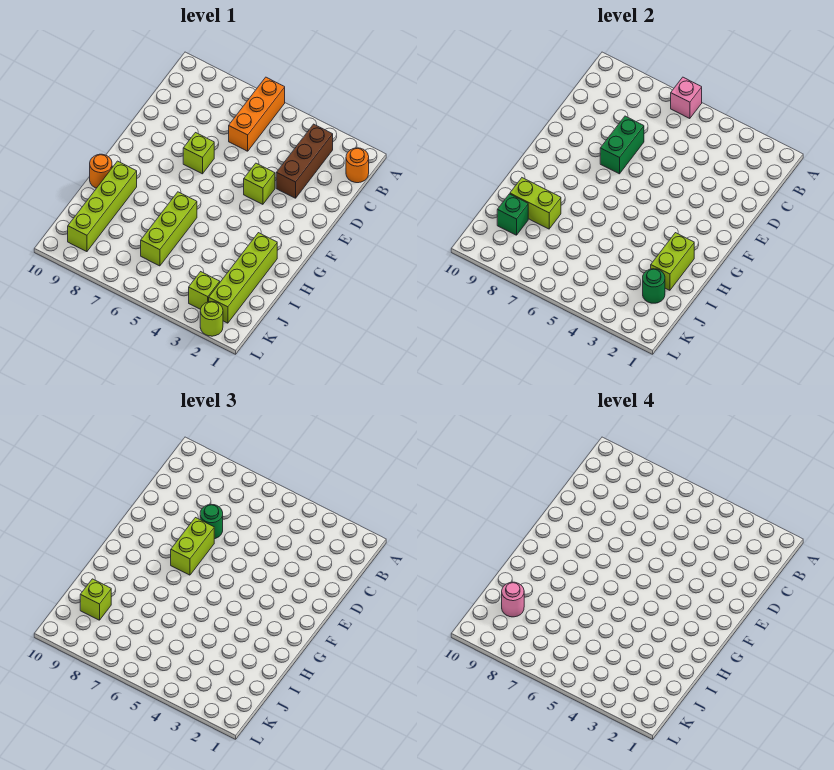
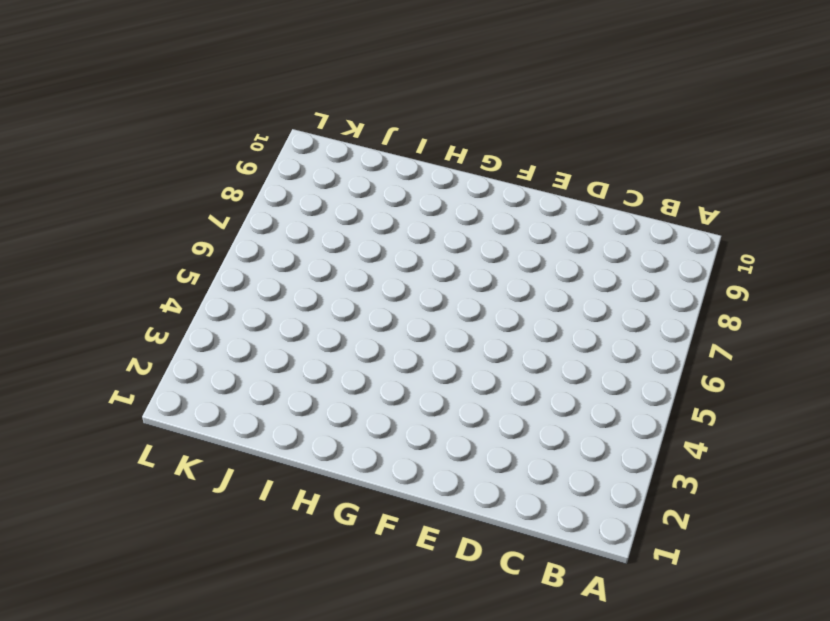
none -> orange 1x3 brick [229,77,285,151]
none -> orange 1x1 round brick [346,148,369,183]
none -> brown 1x3 brick [276,124,333,198]

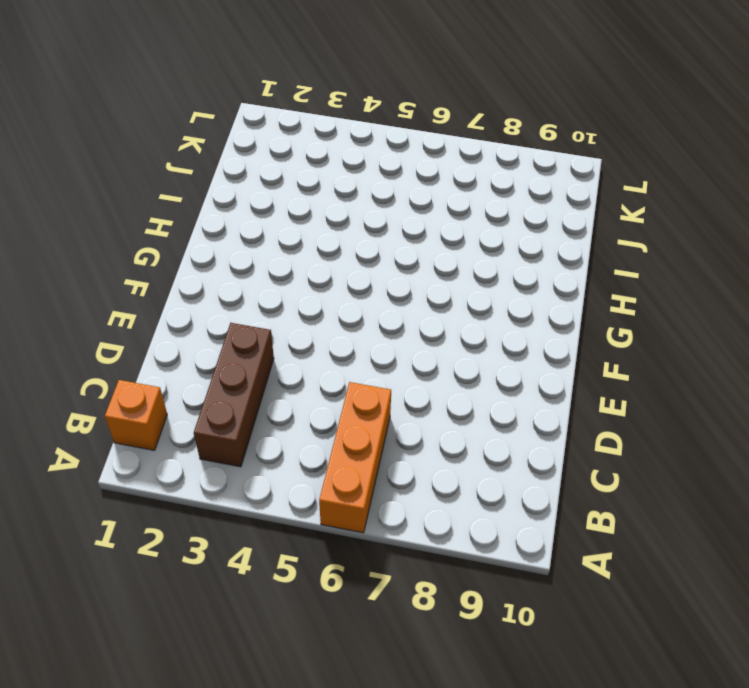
orange 1x1 brick [105,380,167,450] -> orange 1x1 round brick [346,148,369,183]
none -> lime 1x1 brick [244,163,275,204]
none -> lime 1x1 brick [183,133,214,174]
none -> lime 1x4 brick [209,233,277,323]

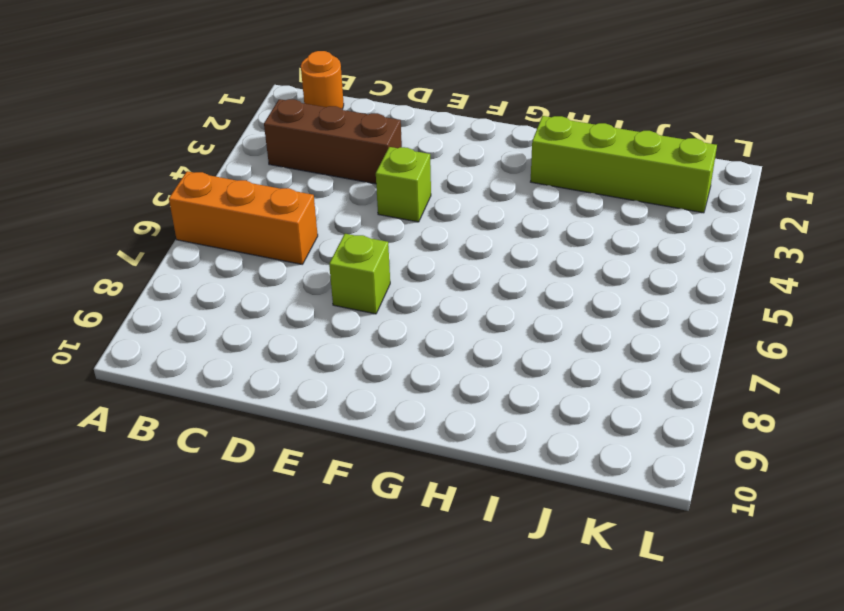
none -> lime 1x3 brick [141,192,197,266]
none -> lime 1x4 brick [68,161,137,252]
none -> orange 1x1 round brick [90,154,112,188]

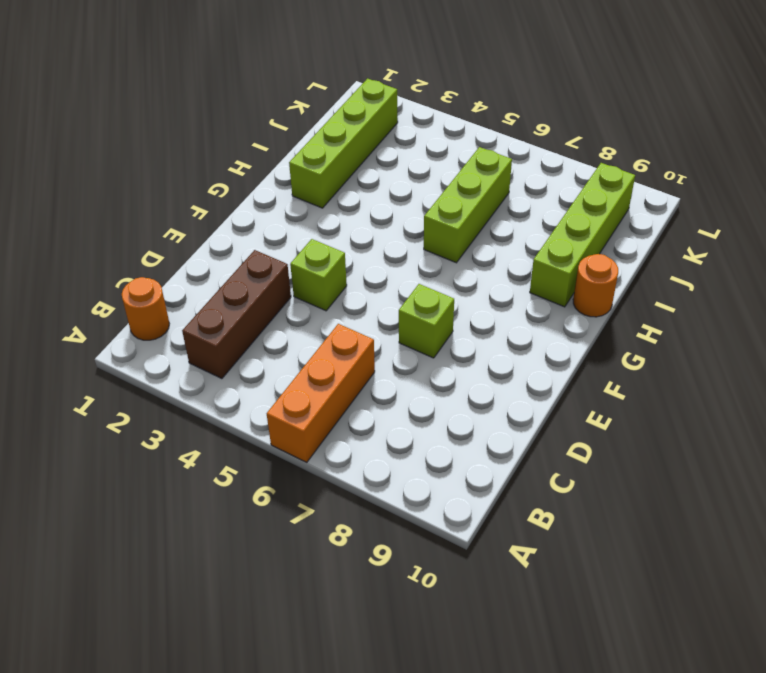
none -> lime 1x1 brick [189,272,220,309]
none -> lime 1x1 round brick [200,302,223,336]
none -> pink 1x1 brick [671,77,702,119]

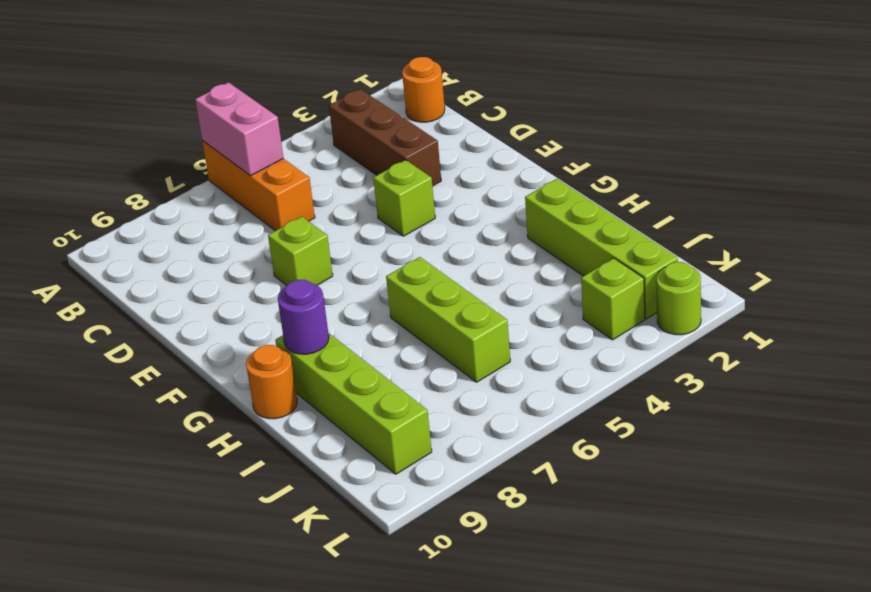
pink 1x2 brick [195,82,283,176] -> pink 1x1 brick [671,77,702,119]
purple 1x1 round brick [278,280,329,354] -> none
none -> green 1x2 brick [600,116,644,174]
none -> lime 1x2 brick [651,233,694,290]
none -> lime 1x2 brick [510,178,561,229]

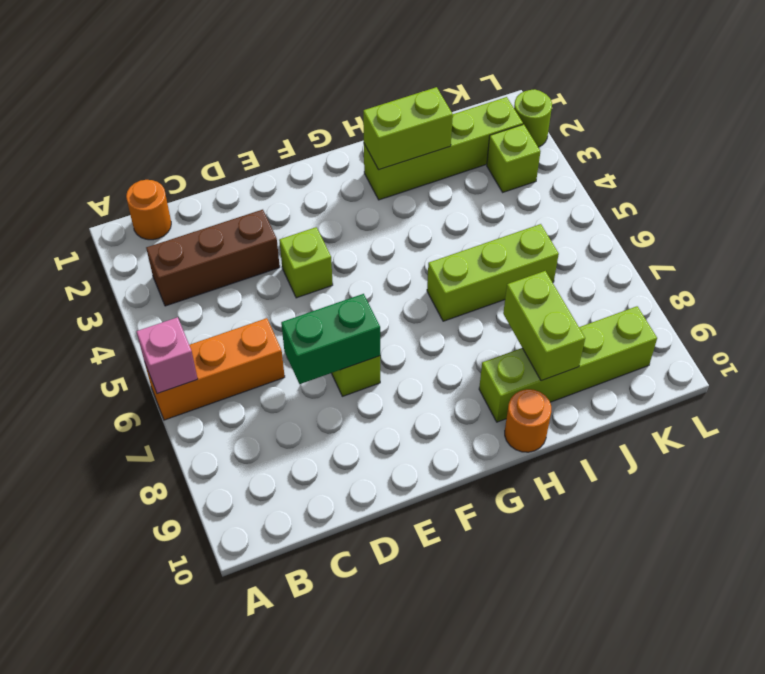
none -> green 1x1 round brick [643,269,665,303]
none -> green 1x1 brick [497,194,528,235]
none -> green 1x1 round brick [200,504,223,539]

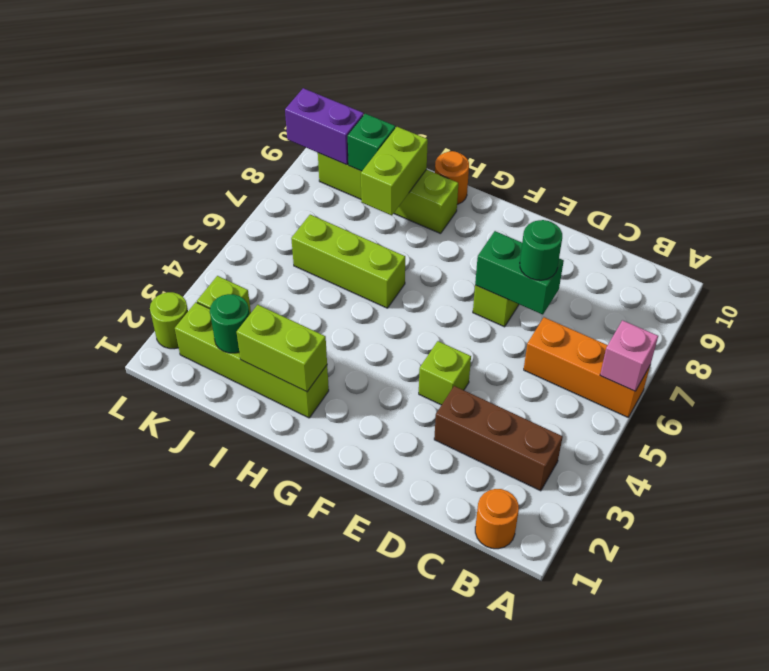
purple 1x2 brick [285,88,364,165] -> none
none -> lime 1x2 brick [171,518,214,575]
none -> lime 1x1 brick [80,579,111,620]
none -> pink 1x1 round brick [502,582,524,617]

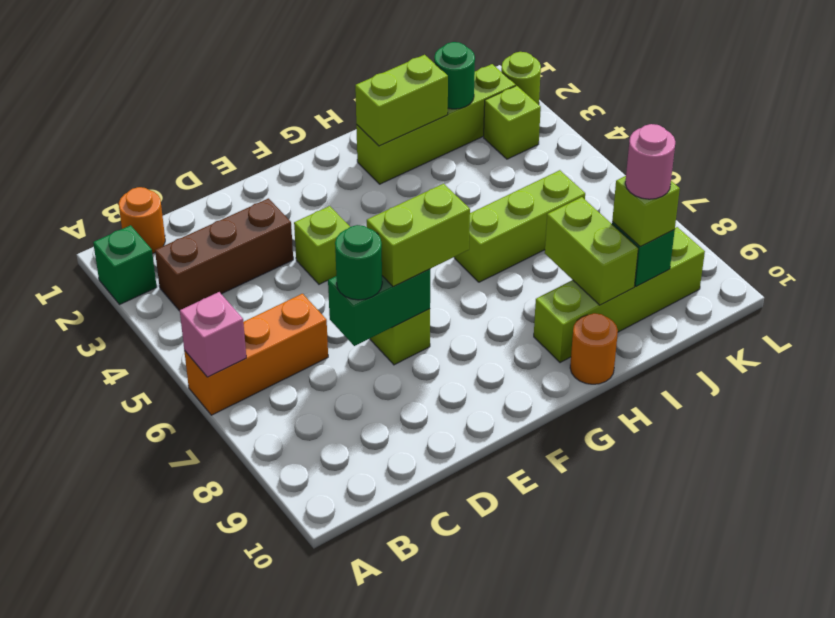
green 1x1 brick [93,225,157,304] -> none

